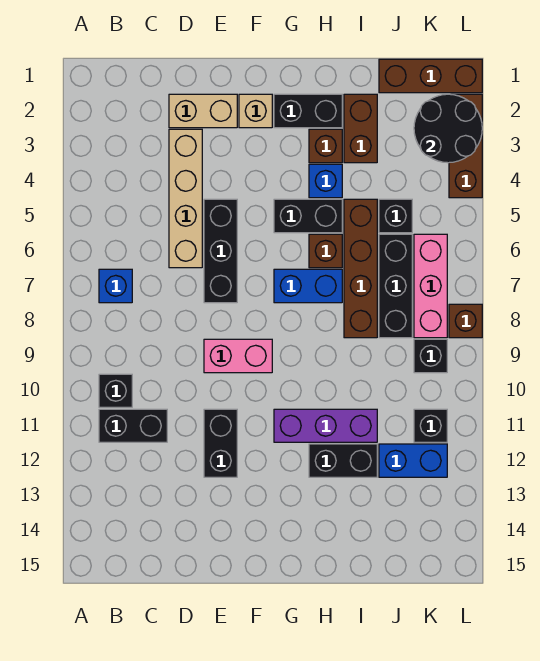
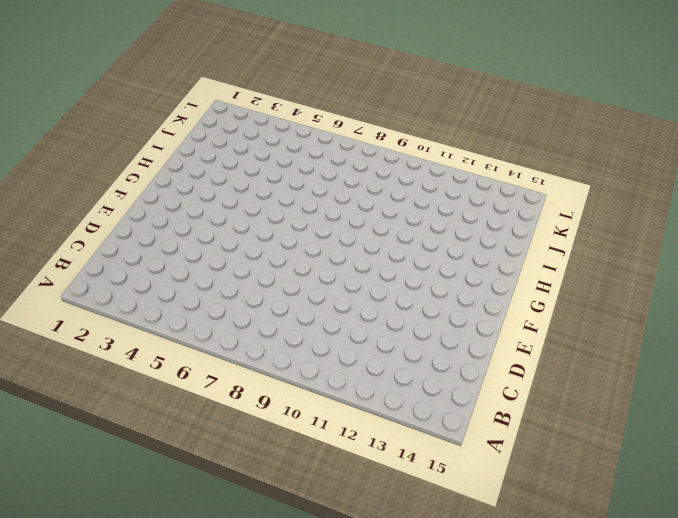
none -> blue 1x1 brick [99,269,132,303]
none -> black 1x1 brick [99,374,132,407]
none -> black 1x2 brick [99,409,167,442]

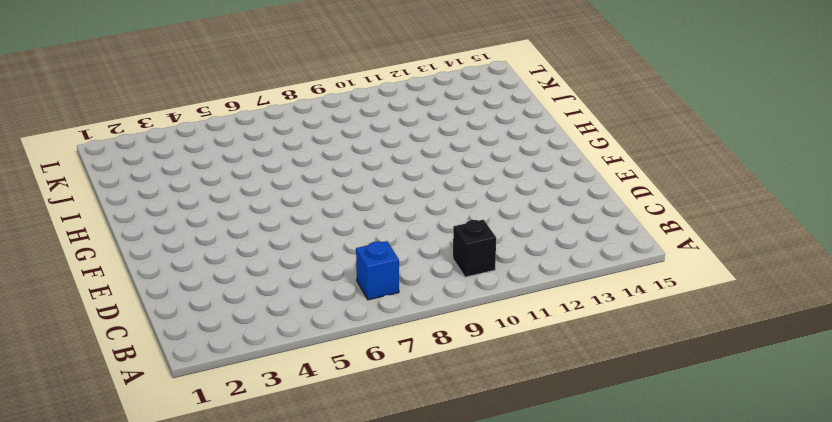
none -> black 1x2 brick [99,409,167,442]
none -> tan 1x2 brick [169,94,237,128]
none -> tan 1x4 brick [169,129,202,268]

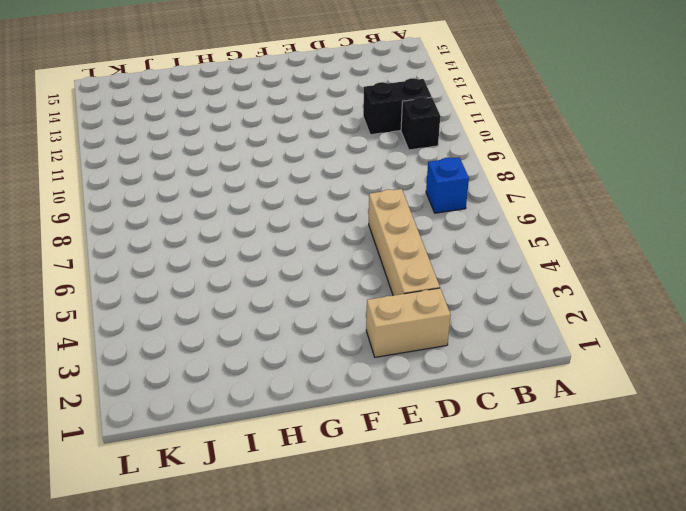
none -> black 1x3 brick [204,199,237,303]
none -> pink 1x2 brick [204,339,272,373]
none -> black 1x2 brick [204,409,237,477]

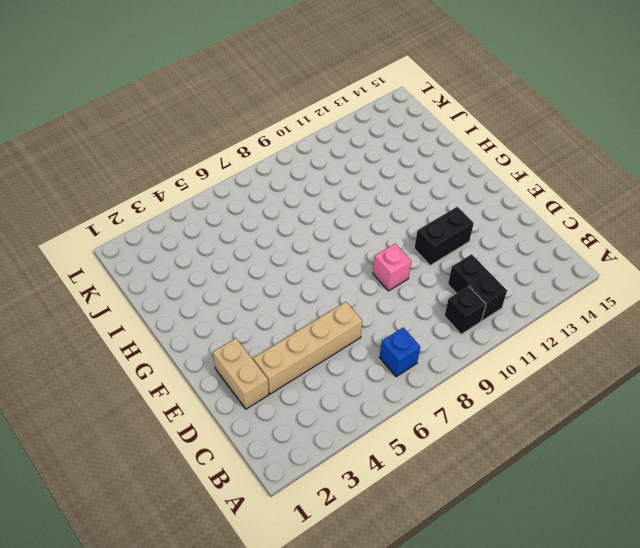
pink 1x1 brick [373,244,411,291] -> pink 1x2 brick [204,339,272,373]
none -> black 1x3 brick [204,199,237,303]
none -> tan 1x1 brick [239,94,272,128]
none -> black 1x2 brick [274,94,342,128]

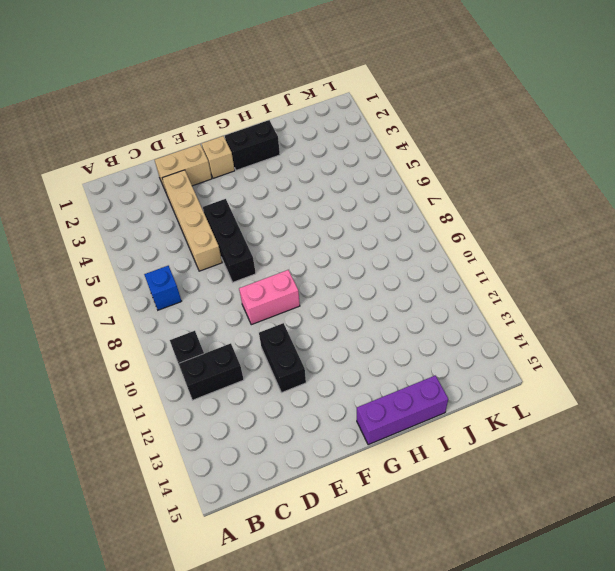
purple 1x3 brick [357,375,448,445] -> purple 1x3 brick moved to [274,409,377,442]
none -> black 1x2 brick [274,199,342,233]
none -> blue 1x2 brick [274,269,342,303]
none -> brown 1x1 brick [309,129,342,163]

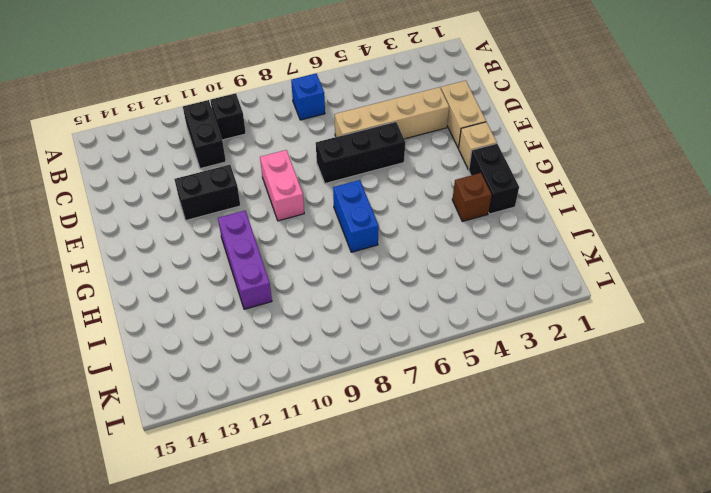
none -> black 1x2 brick [274,199,342,233]
none -> blue 1x1 brick [309,164,342,198]
none -> brown 1x1 brick [309,234,342,268]

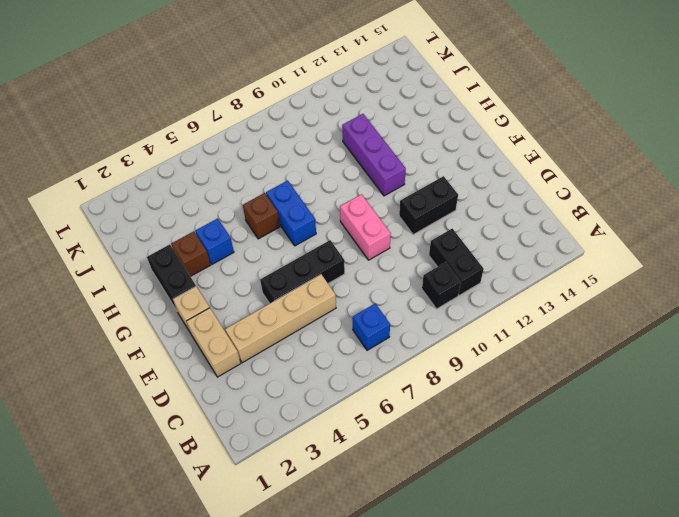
none -> black 1x2 brick [274,199,342,233]
none -> black 1x2 brick [309,444,377,477]
none -> brown 1x2 brick [344,94,377,163]

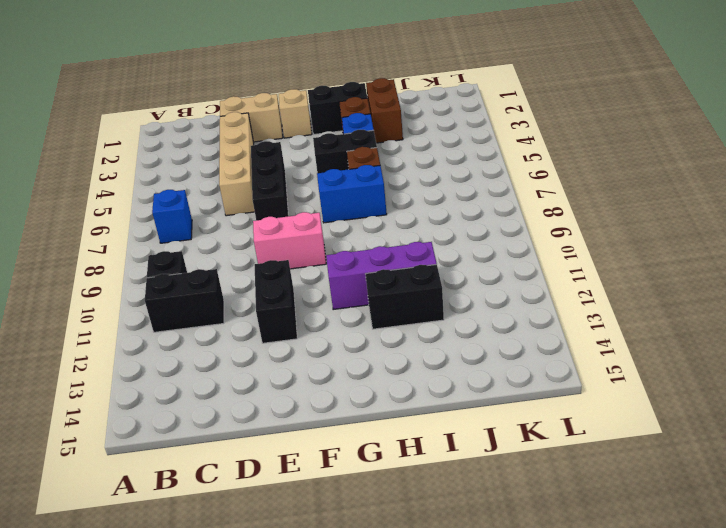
none -> brown 1x4 brick [344,199,377,338]
none -> brown 1x3 brick [379,59,482,93]
none -> black 1x1 brick [379,199,412,233]

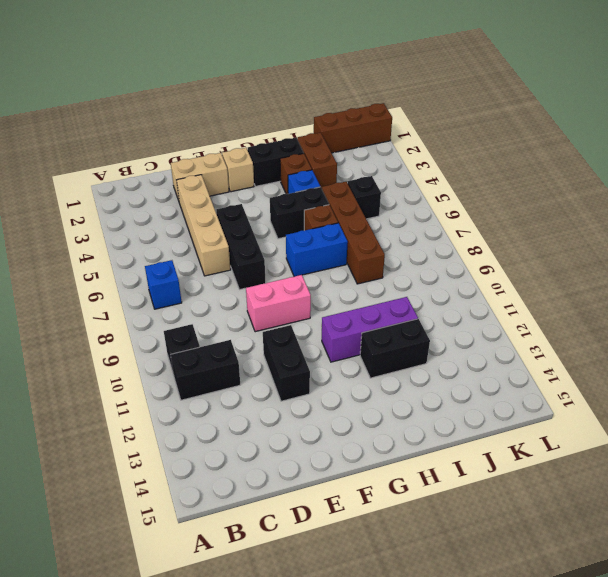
none -> black 1x3 brick [379,234,412,338]
none -> blue 1x2 brick [379,444,447,477]
none -> pink 1x3 brick [414,234,447,338]

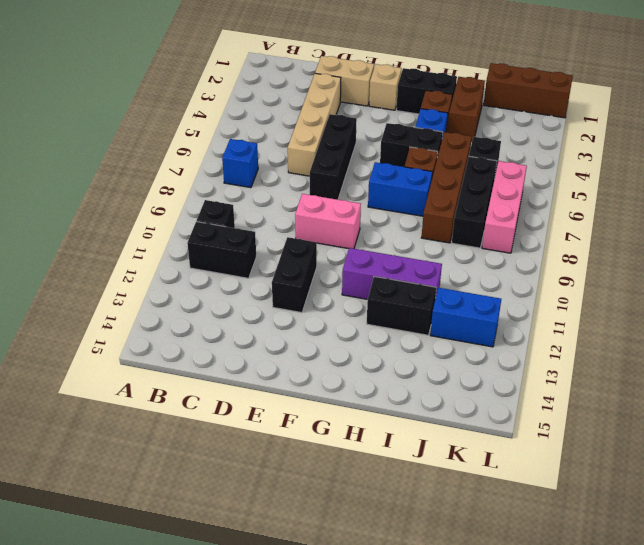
none -> black 1x1 brick [414,339,447,373]
none -> black 1x1 brick [414,409,447,442]
none -> brown 1x3 brick [449,94,482,198]

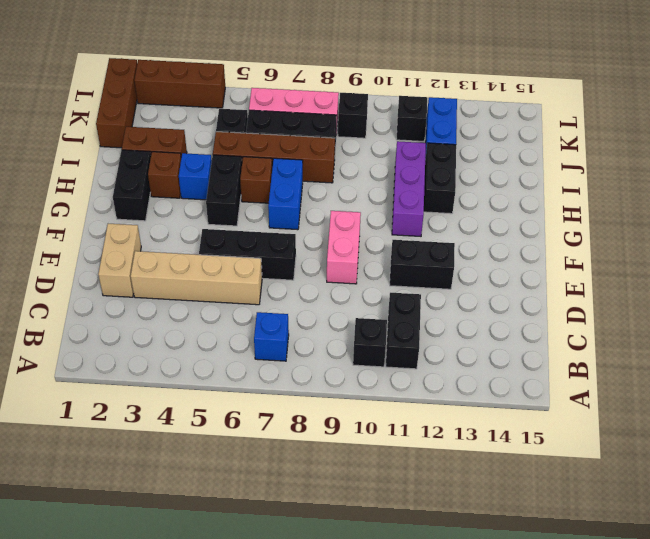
none -> tan 1x1 brick [239,94,272,128]
none -> brown 1x1 brick [449,304,482,338]
none -> black 2x2 round brick [414,94,482,163]

